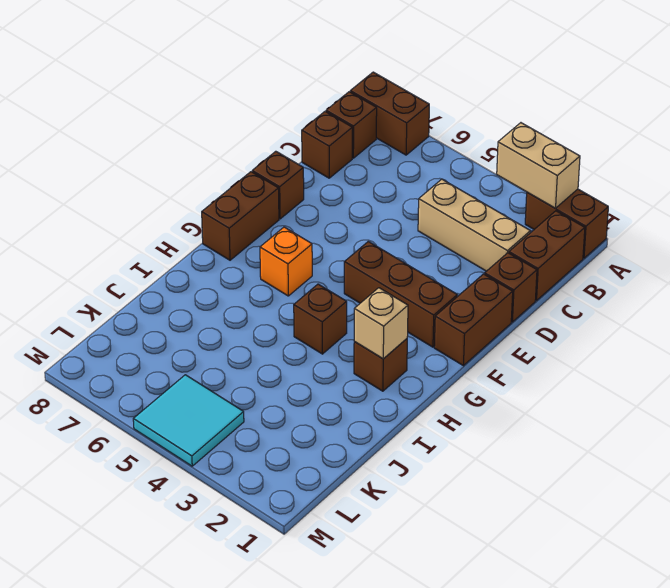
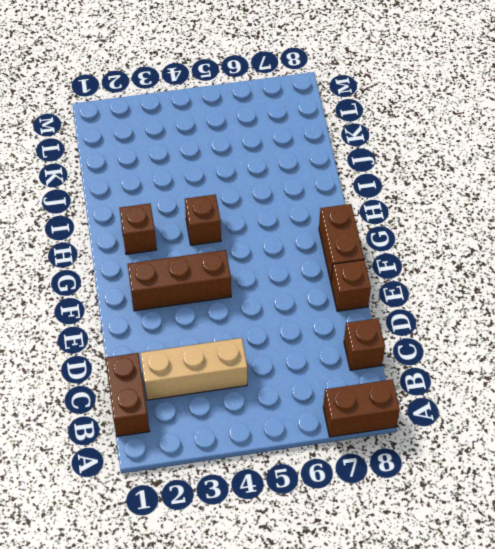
none -> brown 1x2 brick [525,189,608,258]
none -> brown 1x1 brick [326,92,377,158]
none -> brown 1x1 brick [485,253,537,322]

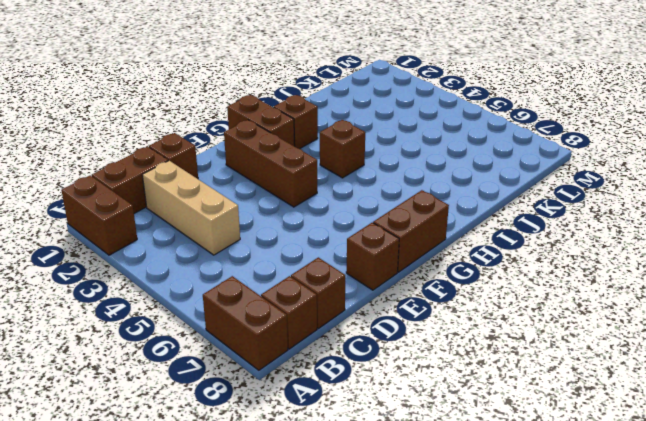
brown 1x2 brick [227,95,295,146] -> brown 1x2 brick turned to [434,274,513,366]
none -> orange 1x1 brick [260,227,312,296]
none -> cyan 2x2 tile [133,375,244,466]
none -> tan 1x2 brick [497,123,580,208]

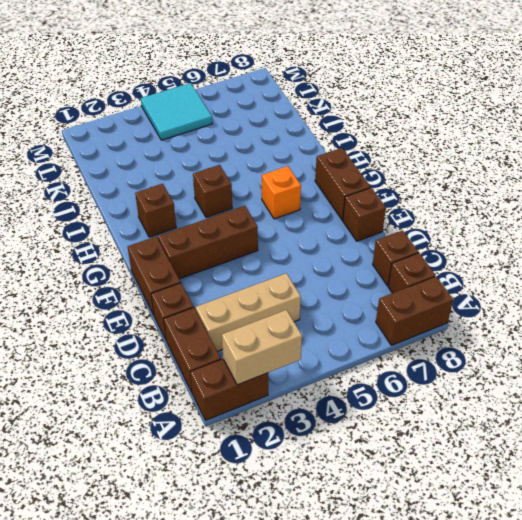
none -> tan 1x1 brick [354,288,408,359]

